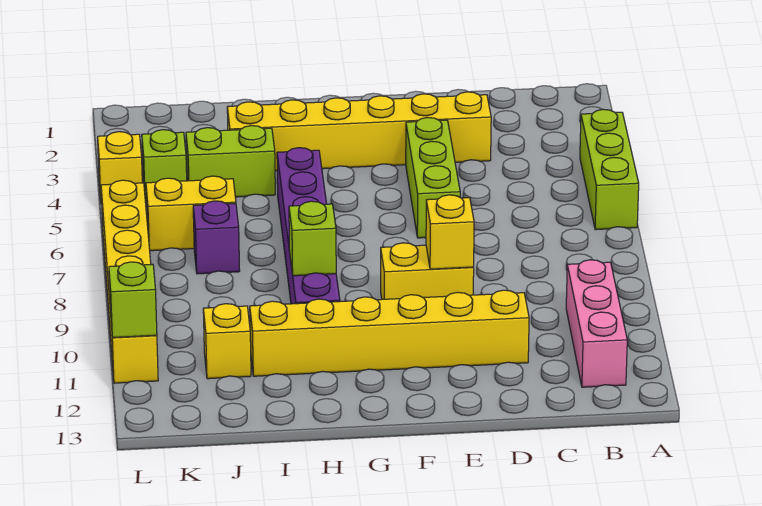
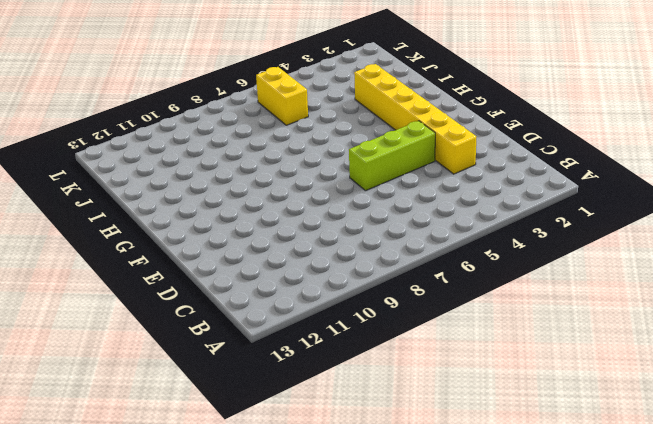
none -> lime 1x3 brick [580,109,639,230]
none -> pink 1x3 brick [566,260,627,387]
none -> yellow 1x6 brick [250,290,529,376]

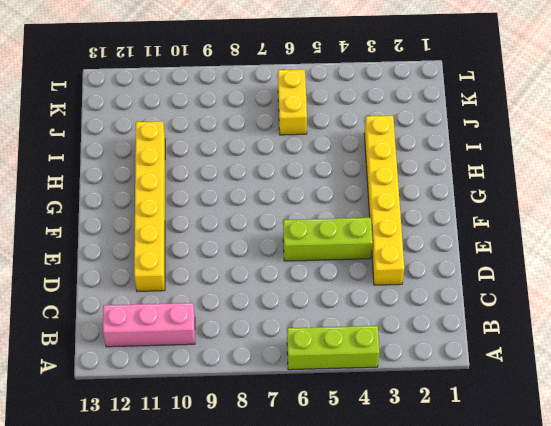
none -> yellow 1x2 brick [381,243,474,299]
none -> purple 1x6 brick [277,148,340,304]
none -> lime 1x2 brick [186,126,275,197]

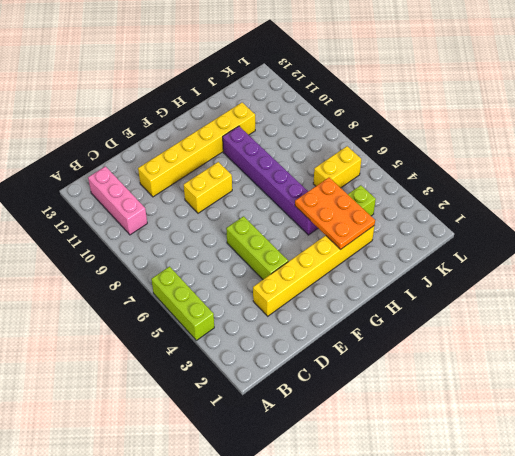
orange 2x3 plate [295,178,375,249] -> none
none -> purple 1x1 brick [193,201,240,274]
none -> yellow 1x1 brick [203,304,251,379]
none -> lime 1x1 brick [142,130,187,201]

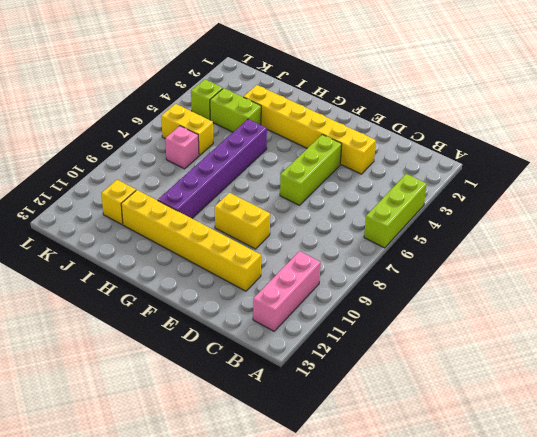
pink 1x1 brick [165,126,199,169] -> purple 1x1 brick [193,201,240,274]
none -> yellow 1x1 brick [98,132,142,203]
none -> yellow 1x6 brick [101,180,158,383]
none -> yellow 1x1 brick [426,195,474,269]

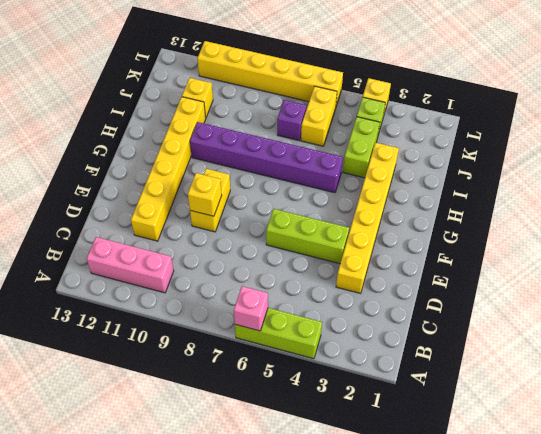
pink 1x1 brick [234,286,268,331] -> none
none -> lime 1x1 brick [289,201,336,276]
none -> lime 1x1 brick [109,262,157,338]

